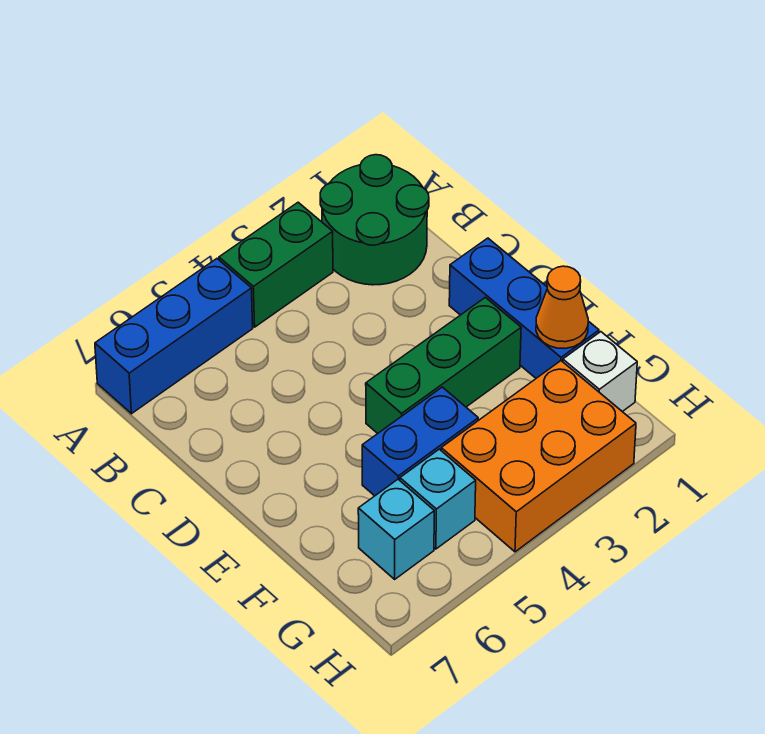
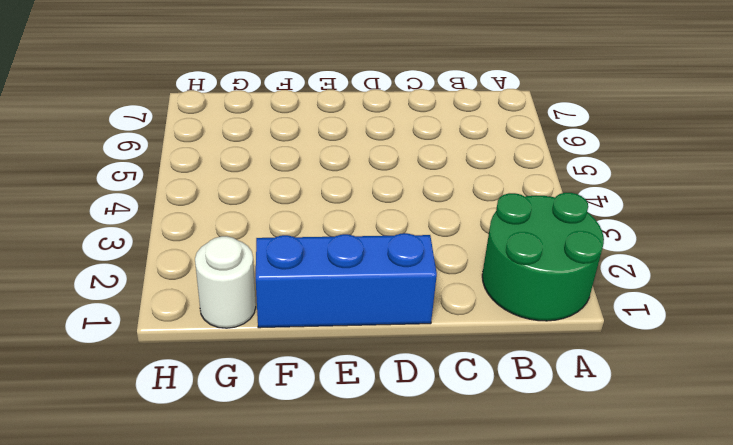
white 1x1 round brick [195,236,256,328] -> white 1x1 brick [563,332,637,412]
none -> green 1x2 brick [219,202,333,327]
none -> blue 1x3 brick [95,259,253,414]

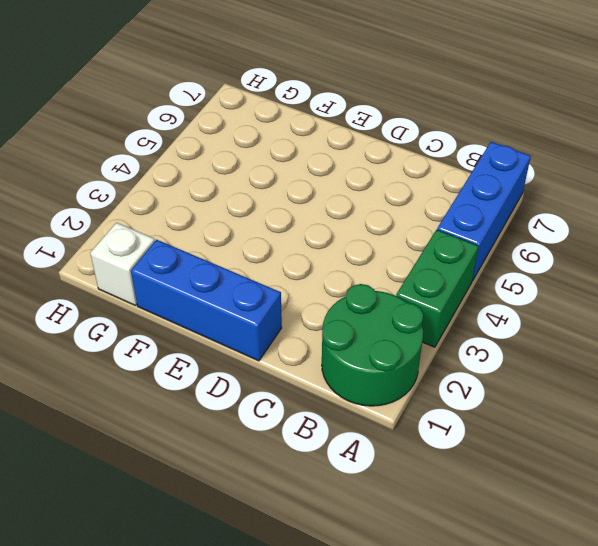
none -> green 1x3 brick [366,297,521,433]
none -> blue 1x2 brick [362,387,478,496]

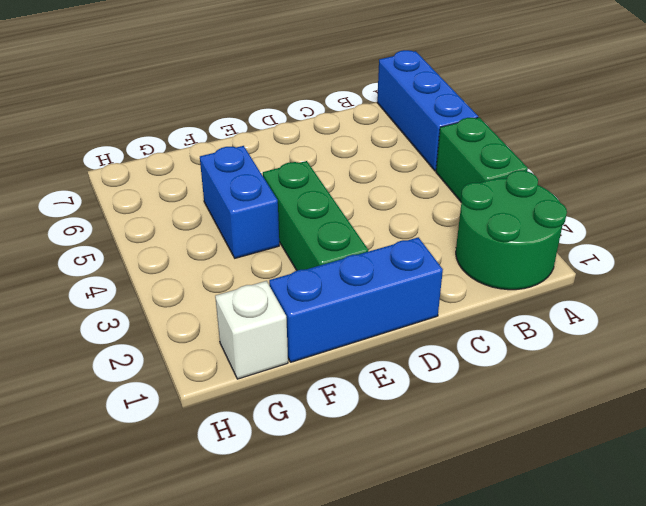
none -> orange 2x3 brick [441,361,636,552]
none -> cyan 1x1 brick [400,449,476,549]

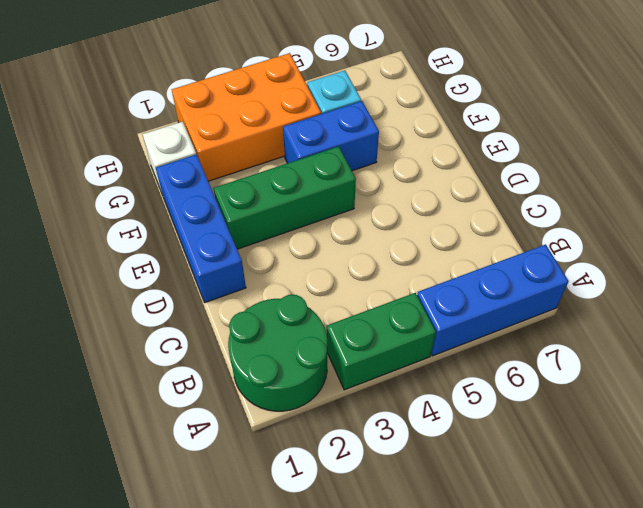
none -> cyan 1x1 brick [358,479,434,579]
none -> orange 1x1 cone [536,266,588,349]

